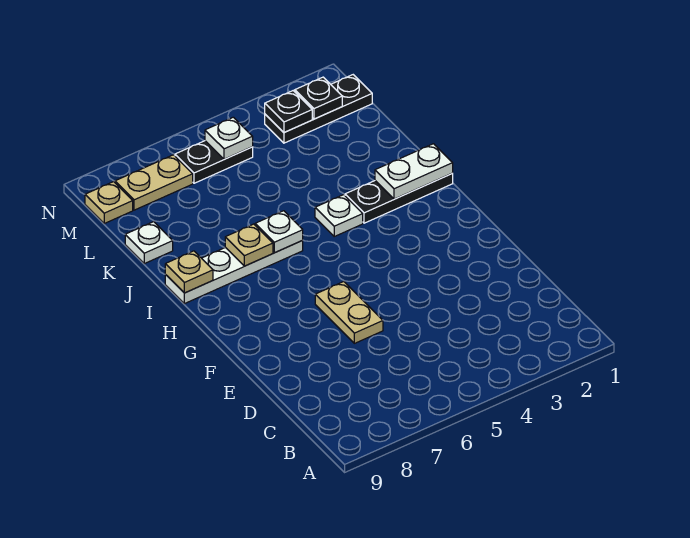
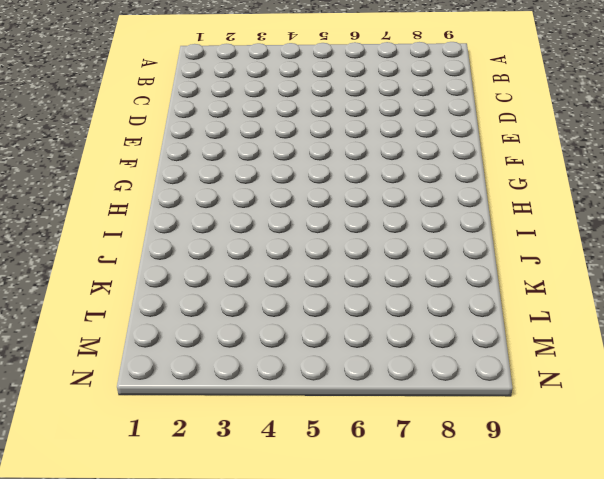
none -> tan 1x2 plate [315,282,383,343]
none -> black 1x3 plate [345,174,453,223]
none -> white 1x1 plate [315,195,363,236]

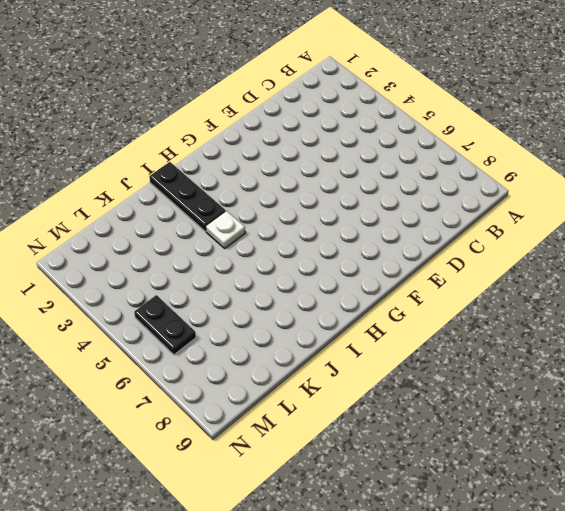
none -> tan 1x2 plate [315,282,383,343]
none -> white 1x4 plate [165,241,303,304]
none -> white 1x1 plate [125,222,173,264]

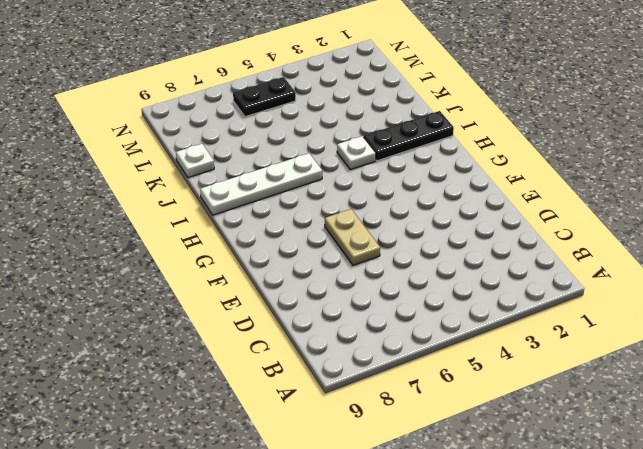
none -> black 1x3 plate [265,75,372,143]
none -> tan 1x2 plate [115,155,193,210]
none -> tan 1x1 plate [85,182,133,223]

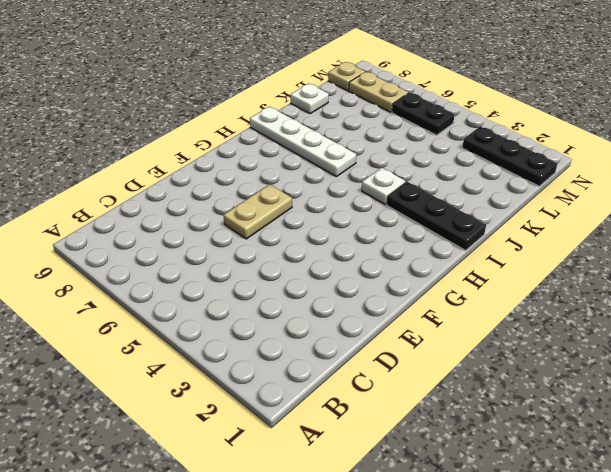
none -> white 1x2 plate [375,144,453,199]
none -> white 1x1 plate [255,211,303,253]
none -> tan 1x1 plate [225,224,273,266]

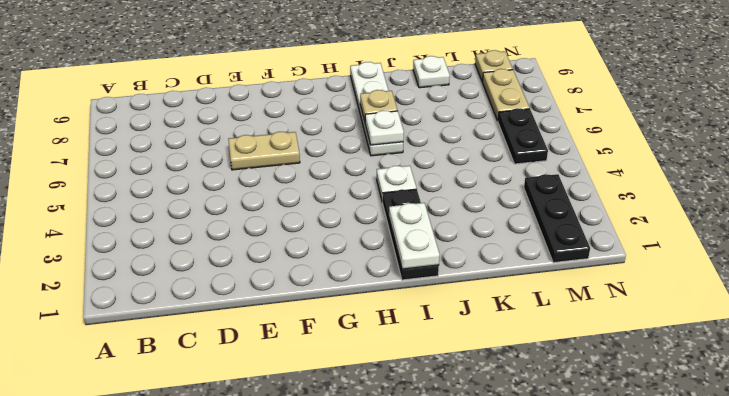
none -> tan 1x1 plate [165,251,213,293]
none -> black 1x1 plate [295,77,342,119]
none -> black 1x1 plate [265,91,312,133]

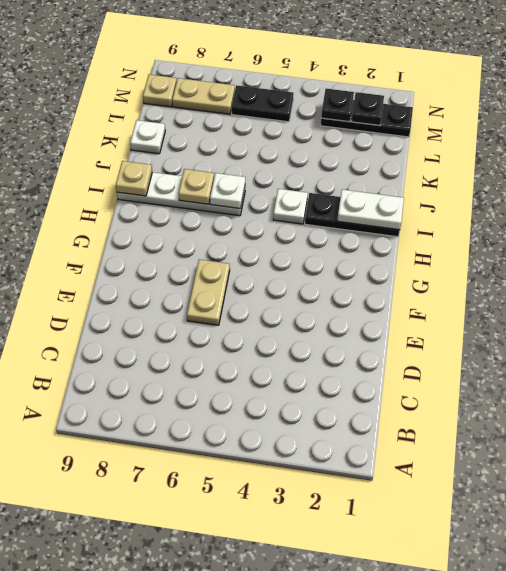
none -> white 1x1 plate [205,117,253,159]

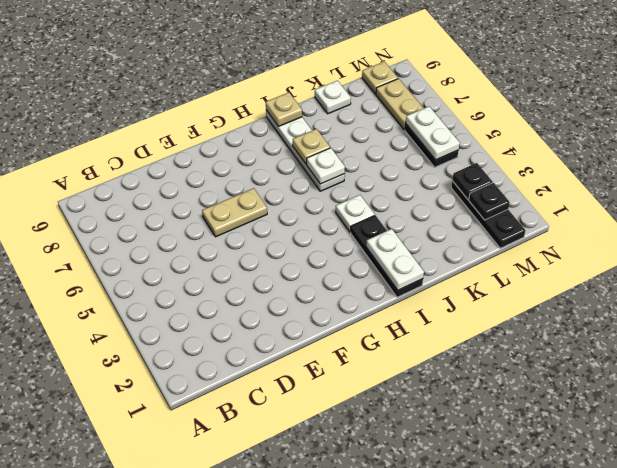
white 1x2 plate [406,106,460,160] -> white 1x1 plate [205,117,253,159]

